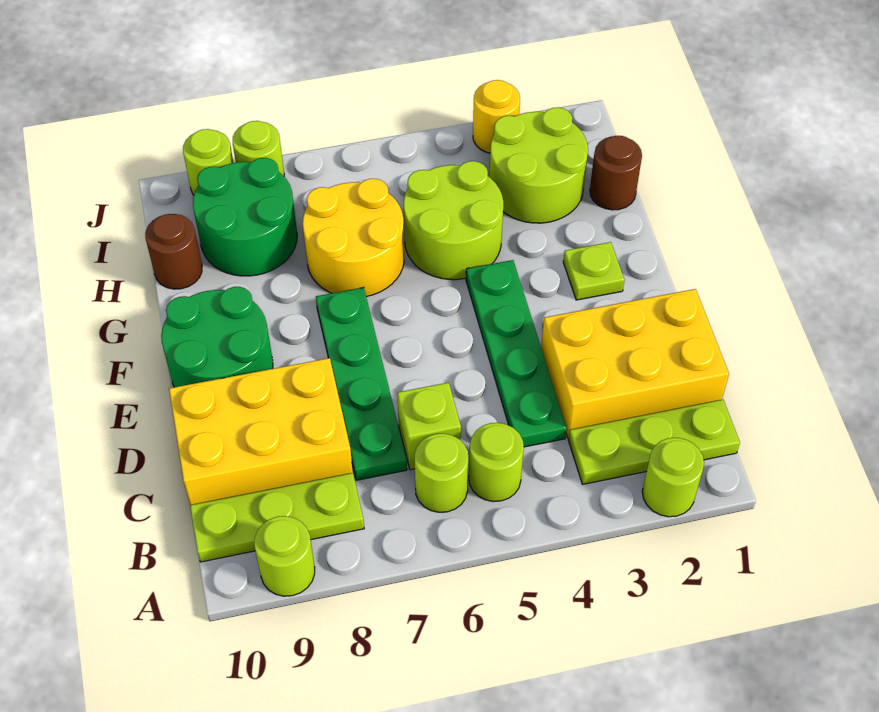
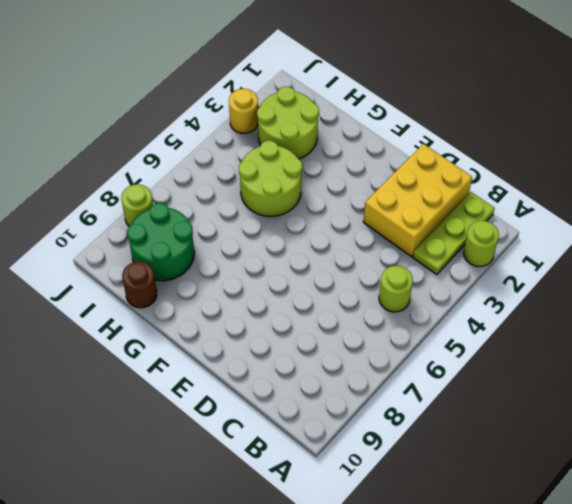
none -> lime 1x1 round brick [254,516,315,596]
none -> lime 1x1 round brick [414,433,468,512]
none -> lime 1x3 plate [190,473,364,562]

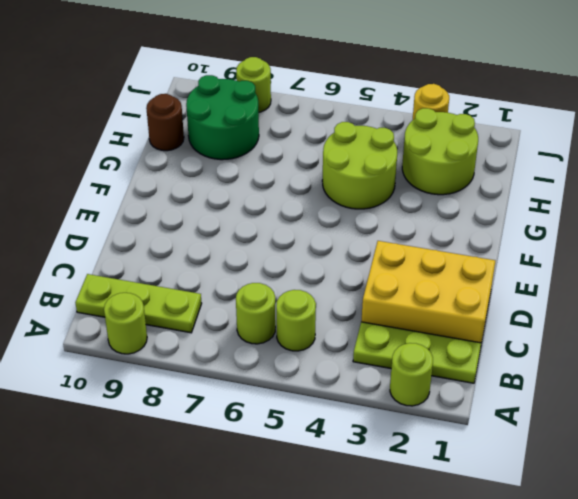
none -> green 1x4 plate [466,260,567,447]
none -> lime 1x1 brick [397,383,461,470]
none -> green 1x4 plate [316,287,407,480]

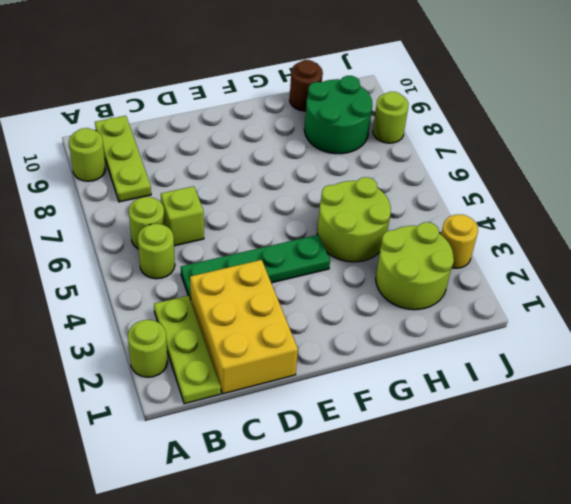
none -> green 1x4 plate [316,287,407,480]
none -> yellow 2x3 brick [169,358,353,505]
none -> green 2x2 round brick [161,287,273,387]

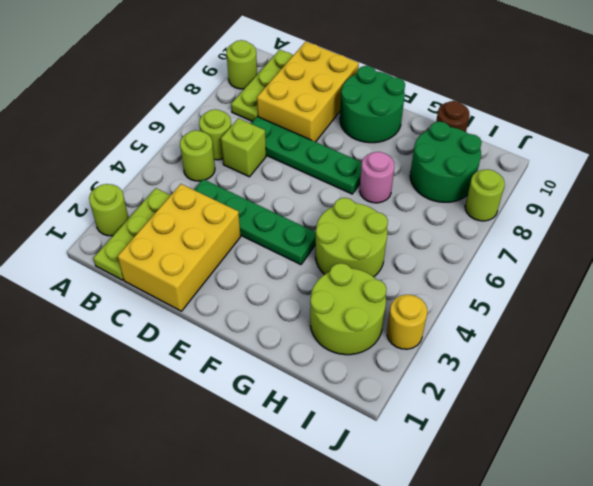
pink 1x1 round brick [360,152,394,203] -> yellow 2x2 round brick [303,179,404,297]
none -> lime 1x1 plate [563,242,624,300]
none -> brown 1x1 round brick [590,136,642,210]
none -> lime 1x1 round brick [183,129,233,195]

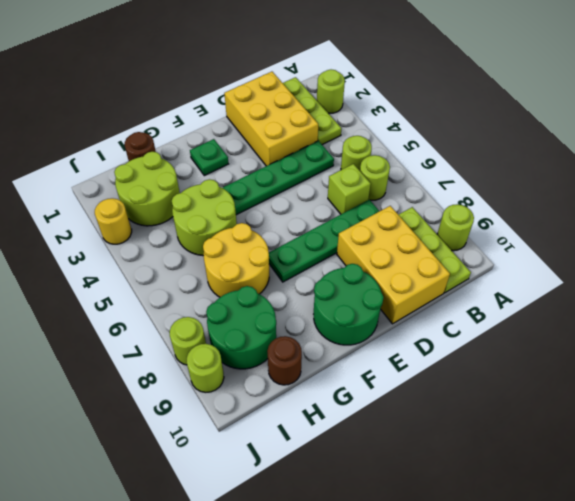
green 1x1 plate [190,139,228,176] -> lime 1x1 plate [563,242,624,300]

